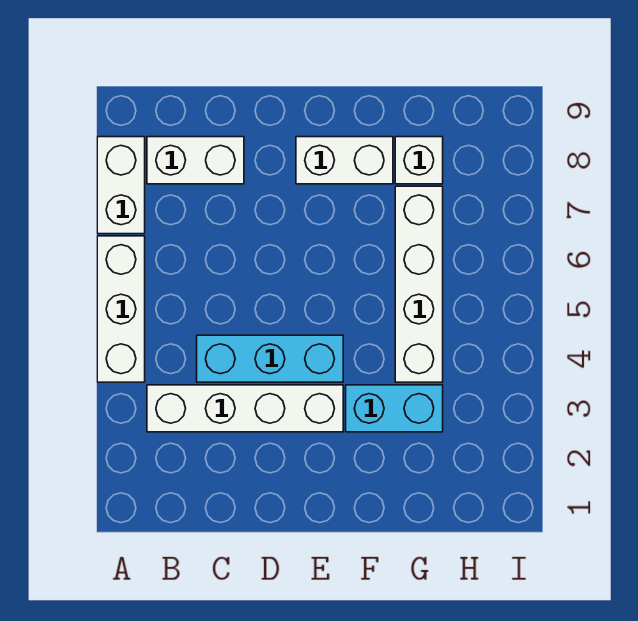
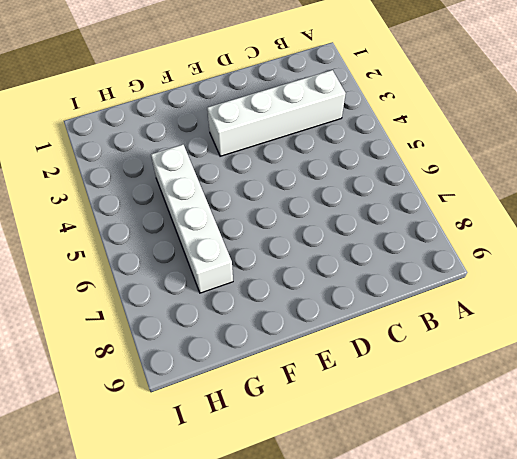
none -> white 1x3 brick [97,236,145,382]
none -> white 1x2 brick [97,137,145,234]

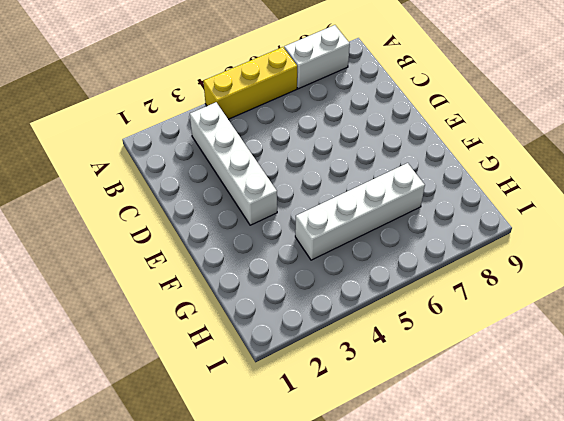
yellow 1x3 brick [203,47,297,119] -> white 1x3 brick [97,236,145,382]
none -> white 1x2 brick [147,137,244,184]
none -> cyan 1x3 brick [197,335,343,382]

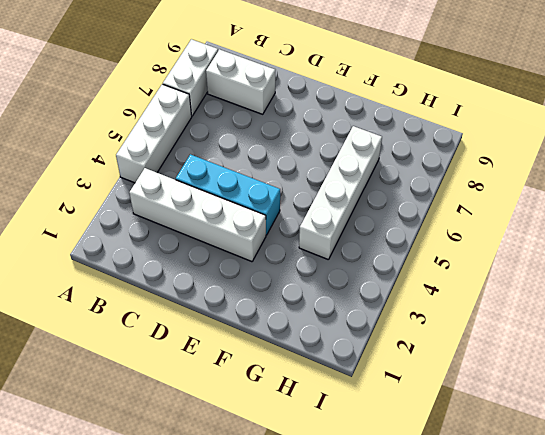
none -> white 1x2 brick [296,137,393,184]
none -> cyan 1x2 brick [346,385,443,432]

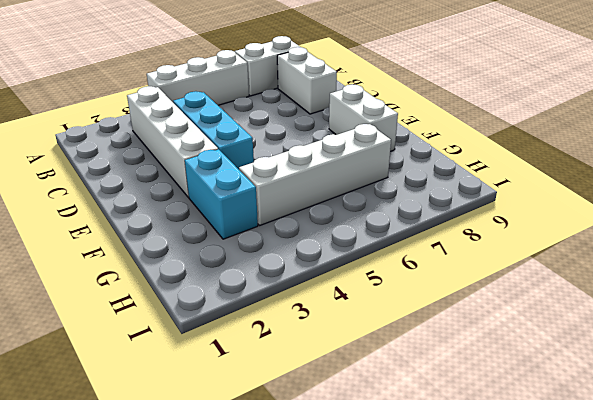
none -> white 1x1 brick [395,137,443,184]

